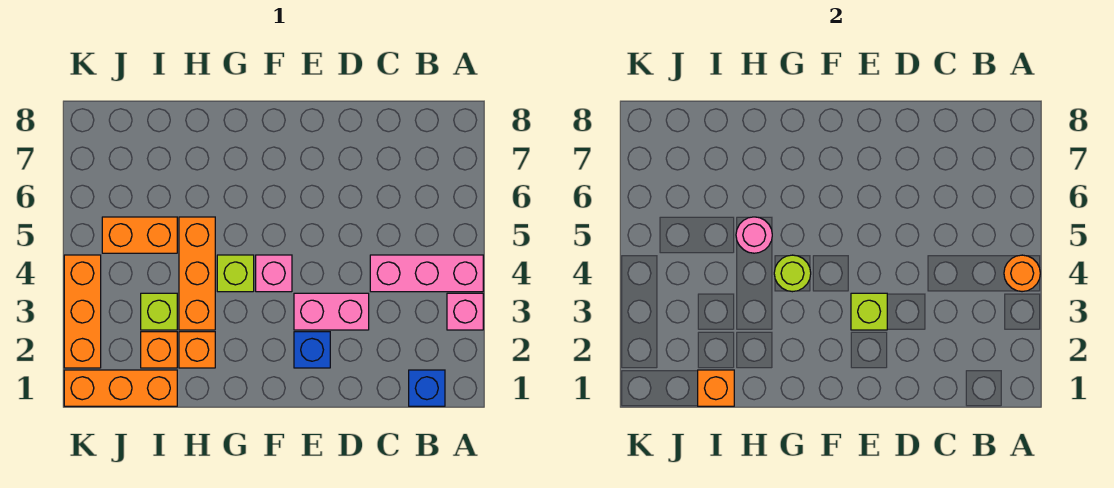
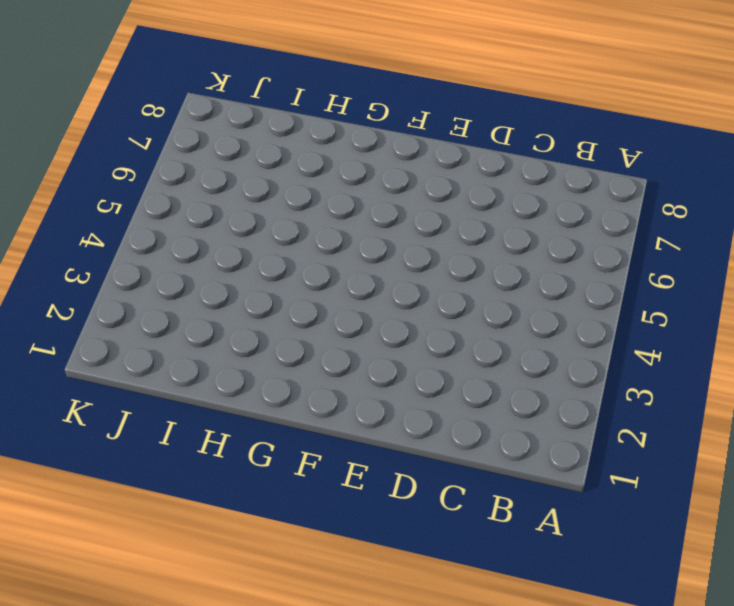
none -> pink 1x1 brick [447,293,483,330]
none -> pink 1x3 brick [370,255,483,292]
none -> blue 1x1 brick [409,370,445,406]

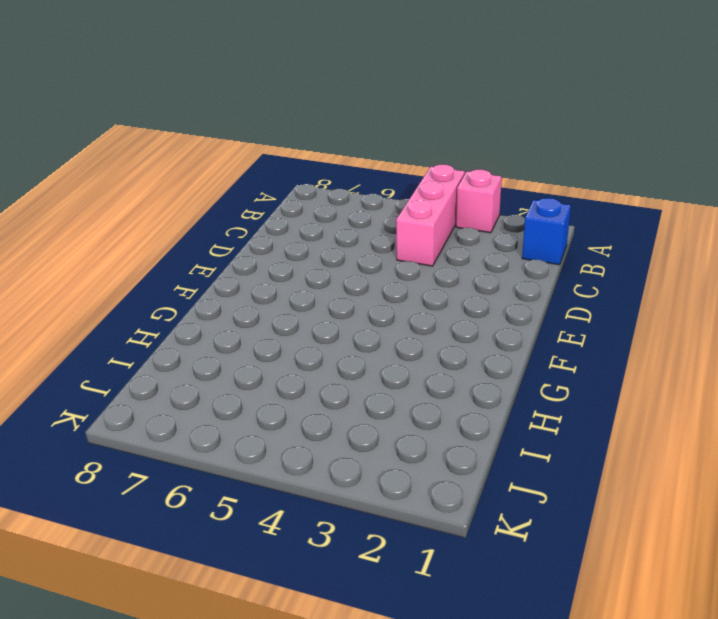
none -> pink 1x2 brick [294,293,369,330]
none -> blue 1x1 brick [294,332,330,368]
none -> pink 1x1 brick [256,255,292,292]

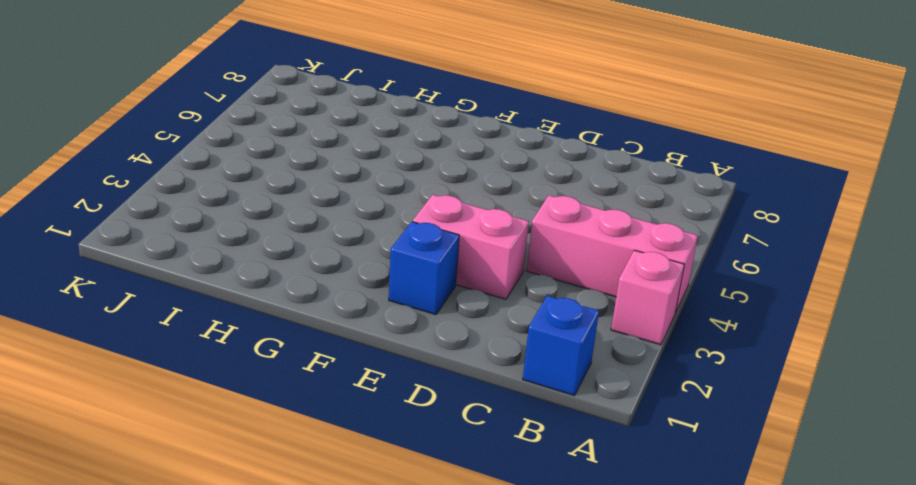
none -> pink 1x1 brick [256,255,292,292]
none -> lime 1x1 brick [217,255,254,292]
none -> orange 1x1 brick [179,332,215,368]

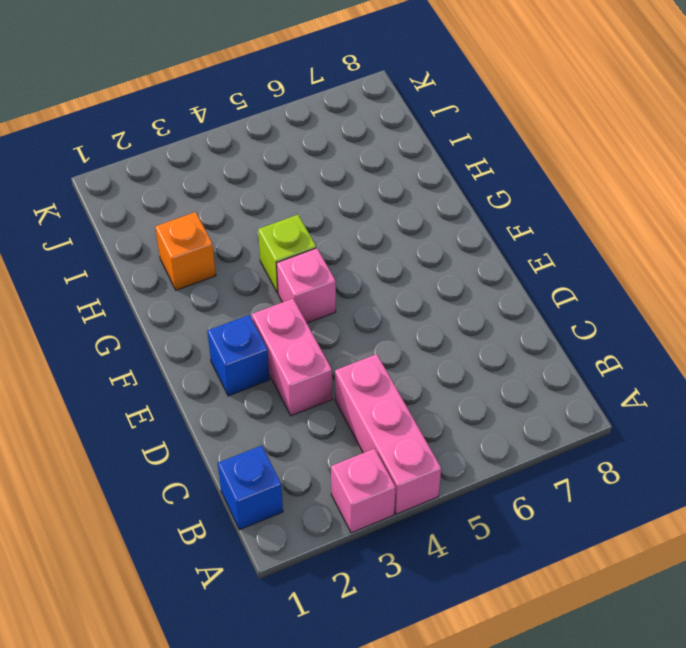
none -> orange 1x3 brick [179,217,215,330]
none -> orange 1x3 brick [64,370,177,406]
none -> orange 1x1 brick [141,332,177,368]

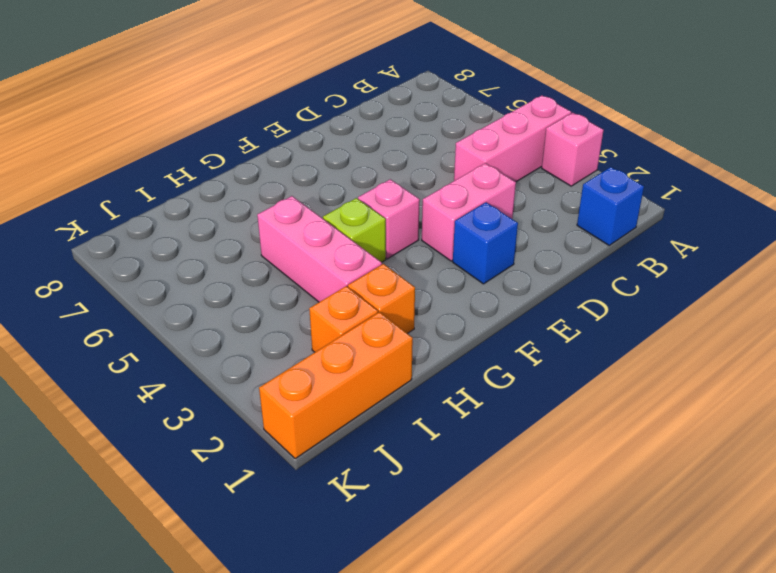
pink 1x3 brick [257,196,382,302] -> orange 1x3 brick [179,217,215,330]
none -> lime 1x1 brick [141,293,177,330]
none -> orange 1x2 brick [102,217,177,253]
none -> orange 1x3 brick [64,255,101,368]

